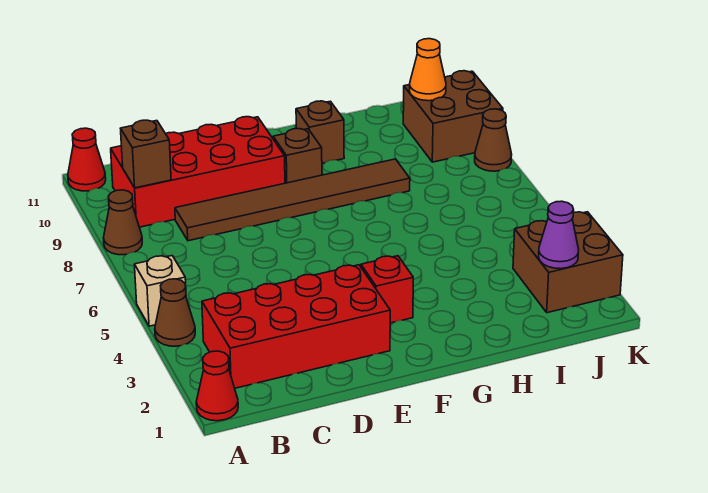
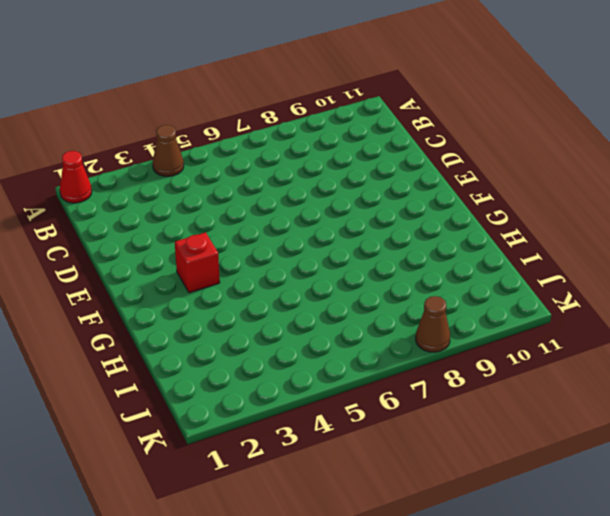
none -> tan 1x1 brick [134,256,186,326]
none -> brown 1x1 cone [104,190,142,255]
none -> red 1x1 cone [68,128,106,191]

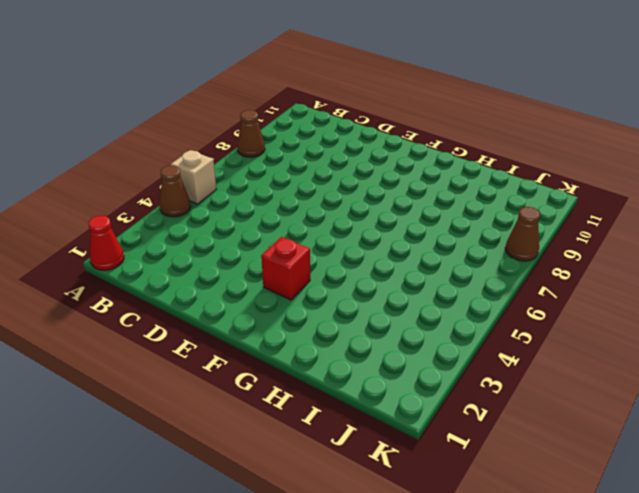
none -> red 1x1 cone [68,128,106,191]
none -> red 2x4 brick [202,265,390,388]
none -> red 2x4 brick [111,117,285,227]

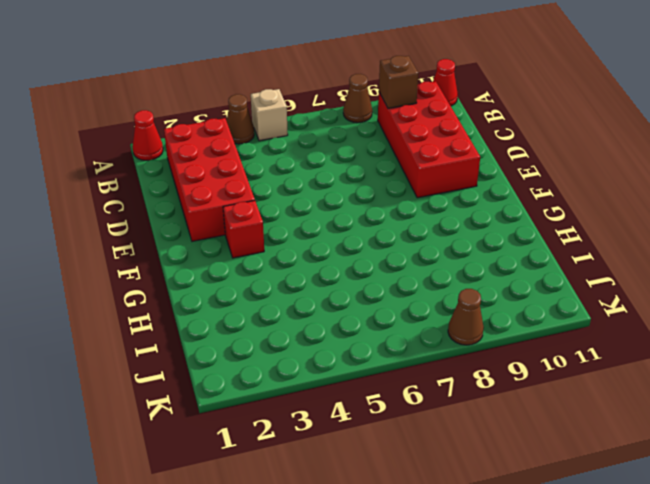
none -> brown 1x6 tile [175,159,410,241]
none -> brown 1x1 brick [273,128,322,183]
none -> brown 1x1 brick [296,101,344,163]

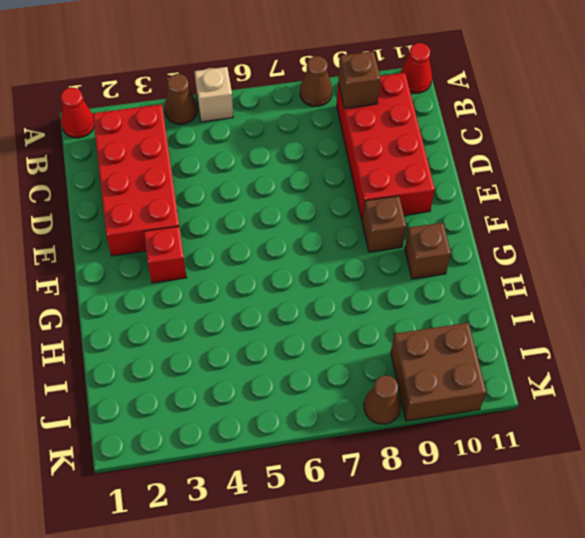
none -> brown 1x6 tile [175,159,410,241]
none -> brown 2x2 brick [513,212,623,313]
none -> purple 1x1 cone [539,201,579,269]

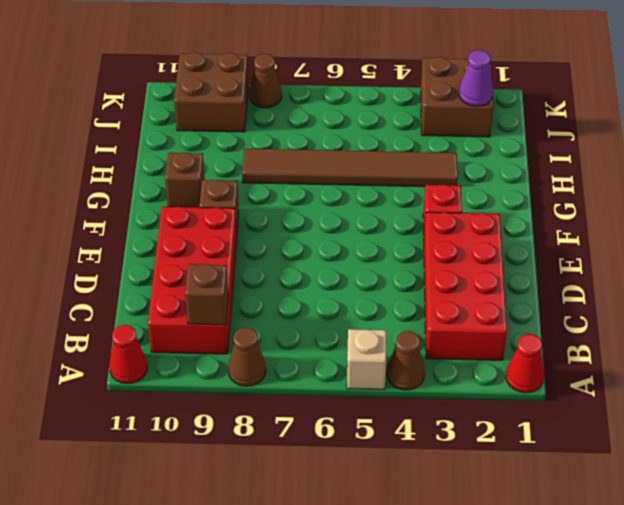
brown 1x6 tile [242,149,458,187] -> brown 1x6 tile turned to [175,159,410,241]
none -> orange 1x1 cone [409,39,446,101]

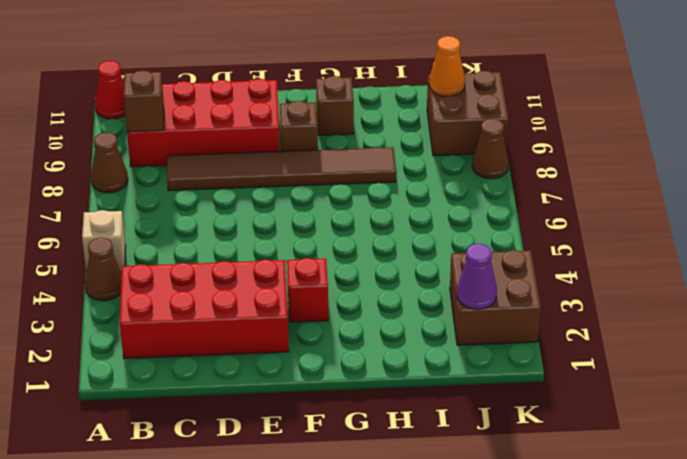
none -> red 1x1 cone [196,351,238,421]

